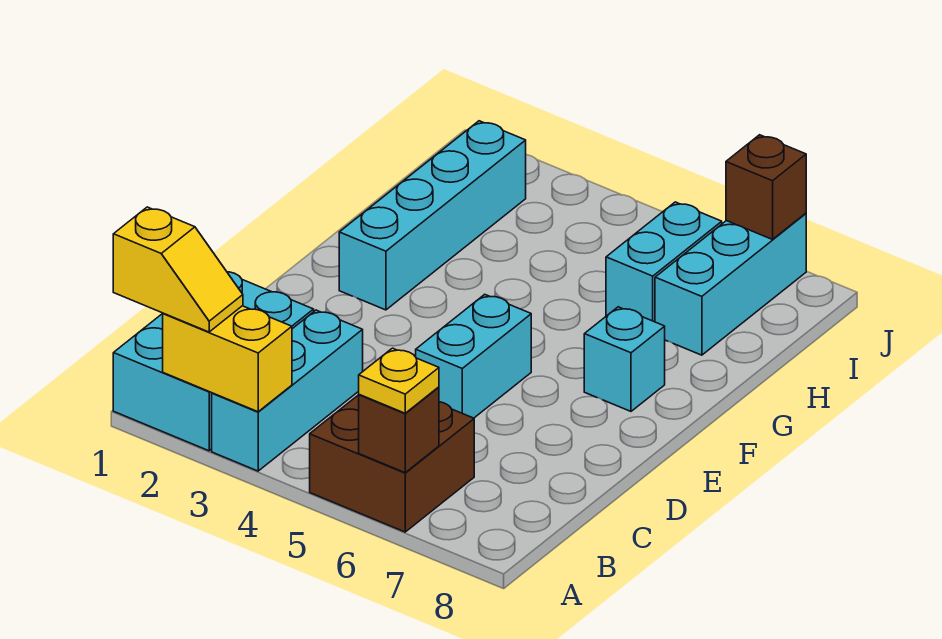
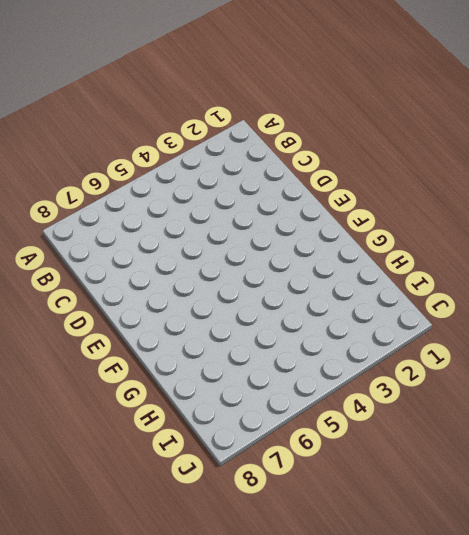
none -> cyan 2x3 brick [113,272,314,451]
none -> cyan 1x3 brick [212,310,363,471]
none -> brown 2x2 brick [310,395,474,532]

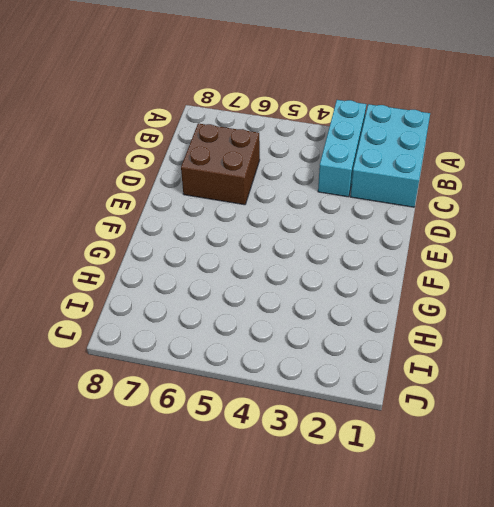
brown 2x2 brick [181,123,260,205] -> brown 2x2 brick moved to [310,395,474,532]
none -> cyan 1x2 brick [416,294,531,418]
none -> cyan 1x4 brick [339,121,526,310]
none -> cyan 1x1 brick [584,307,665,411]

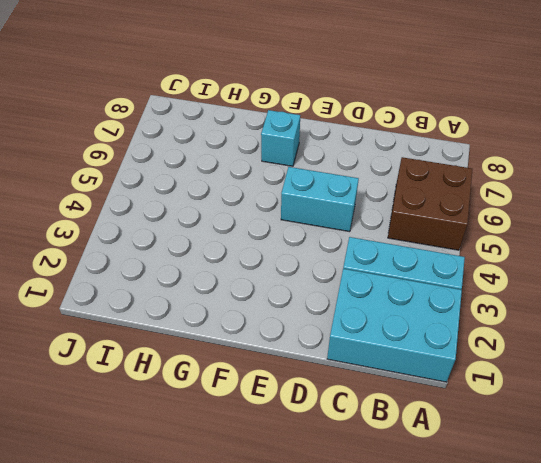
none -> cyan 1x4 brick [339,121,526,310]
none -> cyan 1x2 brick [606,202,722,322]
none -> cyan 1x3 brick [655,213,806,355]

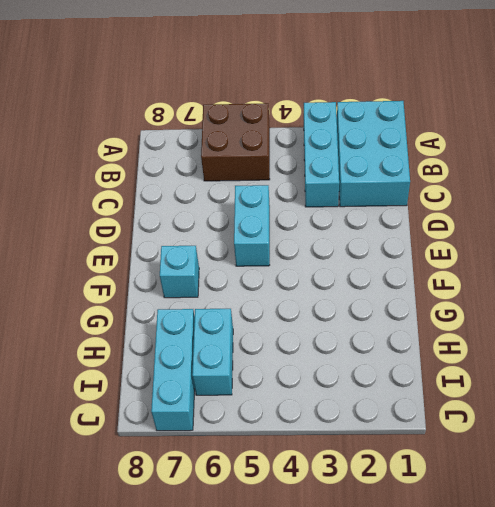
none -> cyan 1x4 brick [339,121,526,310]
none -> yellow 1x2 brick [163,306,292,412]
none -> brown 1x1 brick [359,387,439,473]

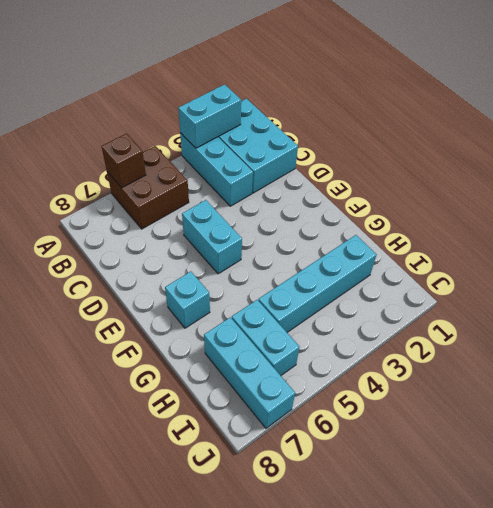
cyan 1x2 brick [178,84,241,148] -> yellow 1x2 brick [163,306,292,412]
cyan 1x4 brick [258,235,377,332] -> cyan 1x4 brick turned to [339,121,526,310]
none -> brown 1x1 brick [726,135,806,239]
none -> yellow 1x2 slope [113,207,243,332]
none -> yellow 1x1 plate [359,348,439,413]

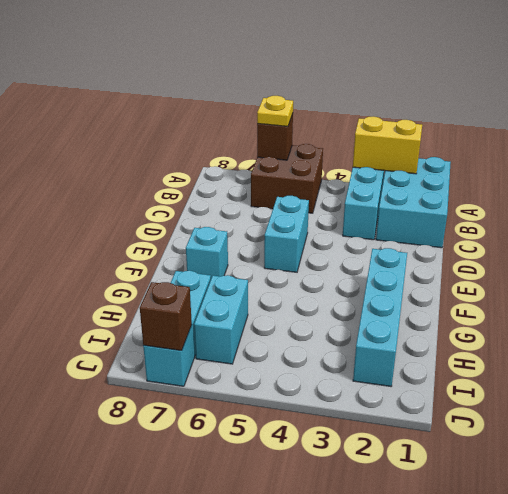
none -> yellow 1x2 slope [113,207,243,332]

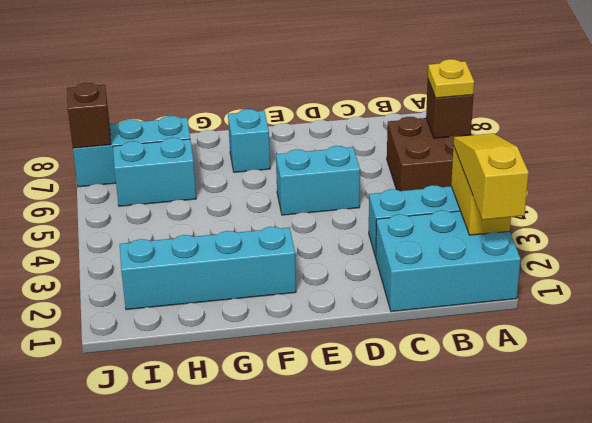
yellow 1x3 slope [454,133,529,220] -> yellow 1x2 slope [113,207,243,332]

